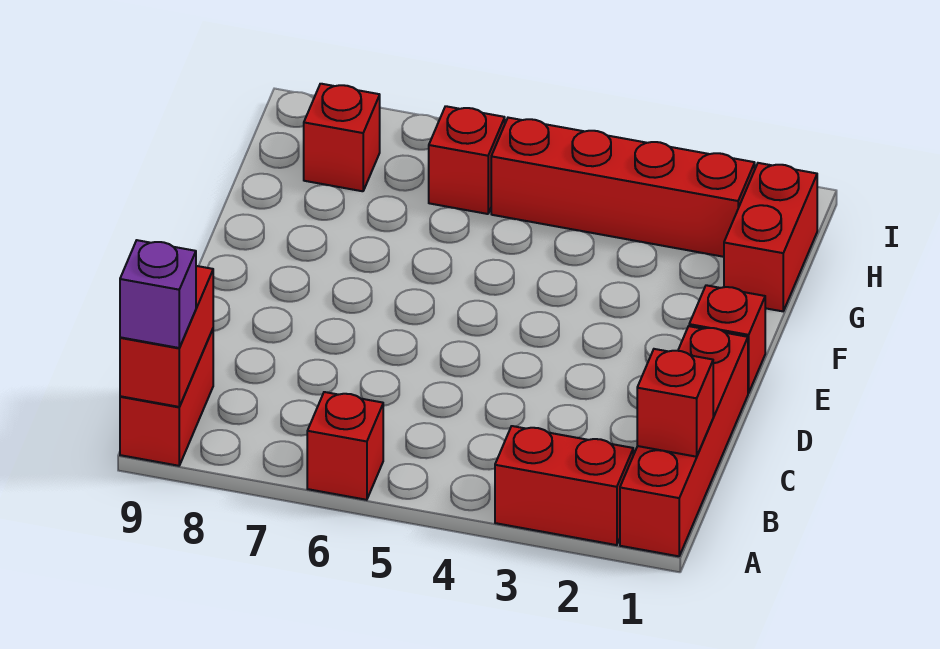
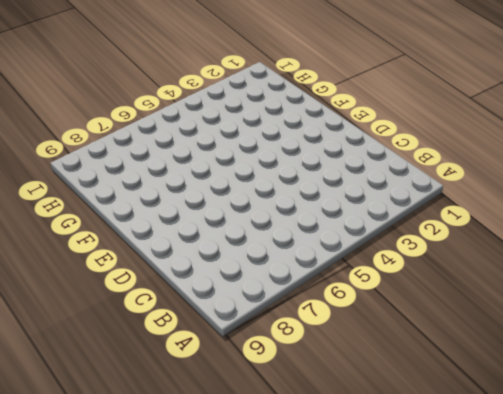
none -> red 1x4 brick [620,326,748,556]
none -> red 1x2 brick [495,426,633,545]
none -> red 1x1 brick [307,392,383,500]

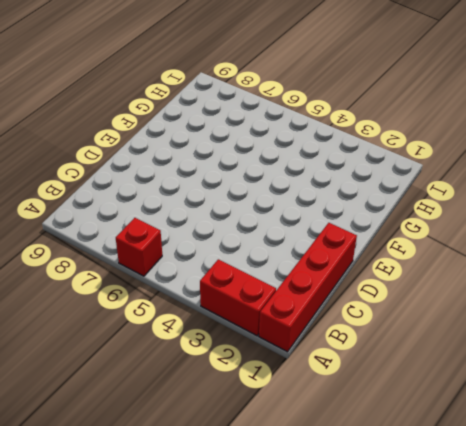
none -> red 1x2 brick [120,329,213,466]
none -> red 1x1 brick [689,285,765,393]
none -> red 1x2 brick [724,163,817,311]

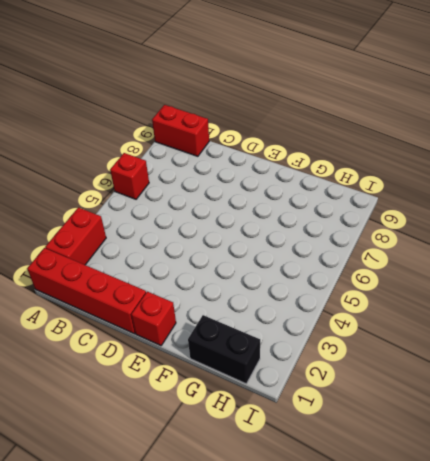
black 1x2 brick [188,315,260,384] -> red 1x2 brick [724,163,817,311]
none -> red 1x4 brick [491,118,755,257]
none -> red 1x1 brick [429,106,505,214]
none -> red 1x1 brick [304,84,380,191]

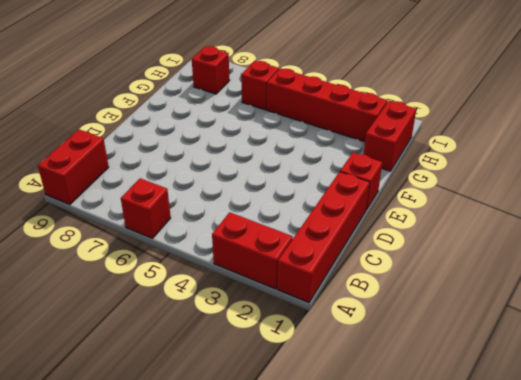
none -> red 1x2 brick [120,266,213,407]
none -> red 1x1 brick [637,349,713,457]
none -> purple 1x1 brick [120,240,196,348]

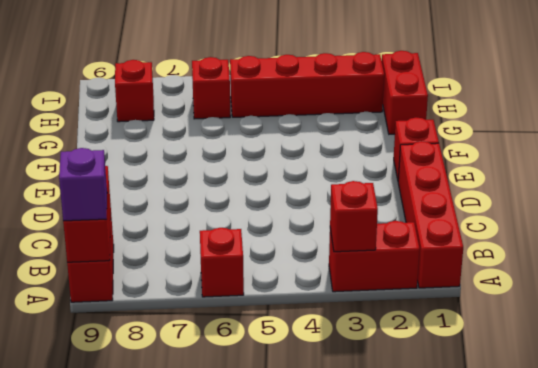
red 1x1 brick [330,181,378,252] -> red 1x1 brick moved to [637,349,713,457]

